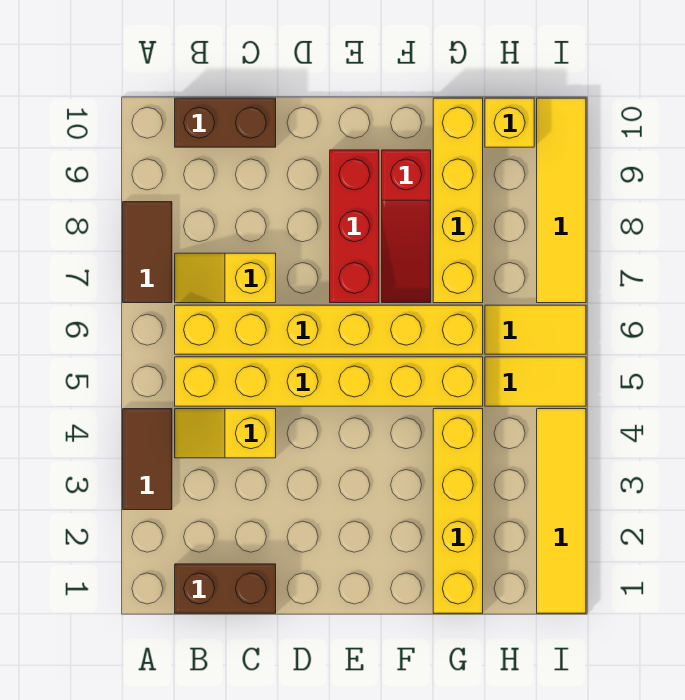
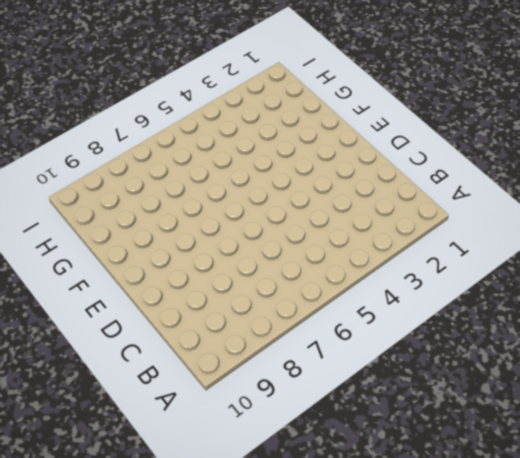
none -> brown 1x2 tile [123,409,172,510]
none -> brown 1x2 tile [123,202,172,303]
none -> brown 1x2 brick [175,564,276,613]

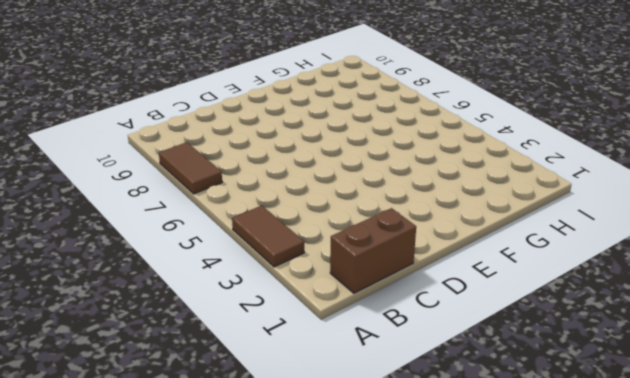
none -> yellow 1x2 slope [175,409,276,458]
none -> yellow 1x6 brick [175,357,483,406]
none -> yellow 1x6 brick [175,305,483,354]

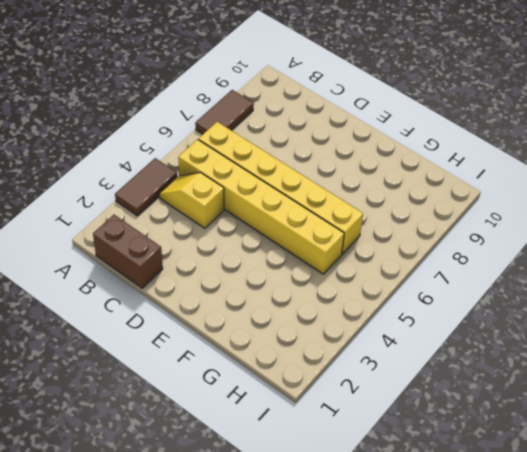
none -> yellow 1x2 slope [175,253,276,303]
none -> brown 1x2 brick [175,98,276,147]
none -> red 1x3 brick [330,150,379,303]

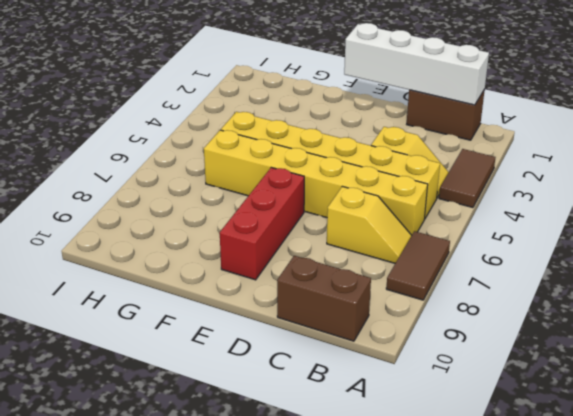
white 1x4 brick [344,23,489,105] -> none
none -> red 1x3 slope [382,150,431,303]
none -> yellow 1x4 brick [433,409,483,613]
none -> yellow 1x4 brick [433,98,483,303]

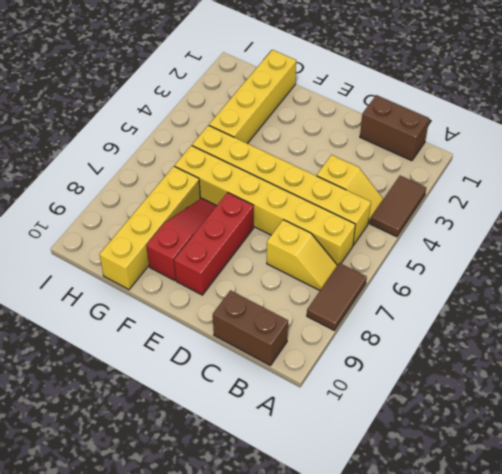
none -> yellow 1x2 tile [485,357,586,406]
none -> yellow 1x2 tile [485,305,586,354]
none -> yellow 1x1 brick [485,98,534,147]

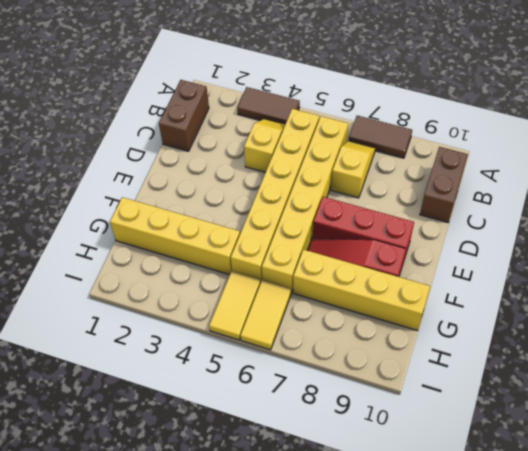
none -> yellow 1x1 brick [485,98,534,147]
none -> yellow 1x4 tile [537,409,586,613]
none -> yellow 1x4 tile [537,98,586,303]

